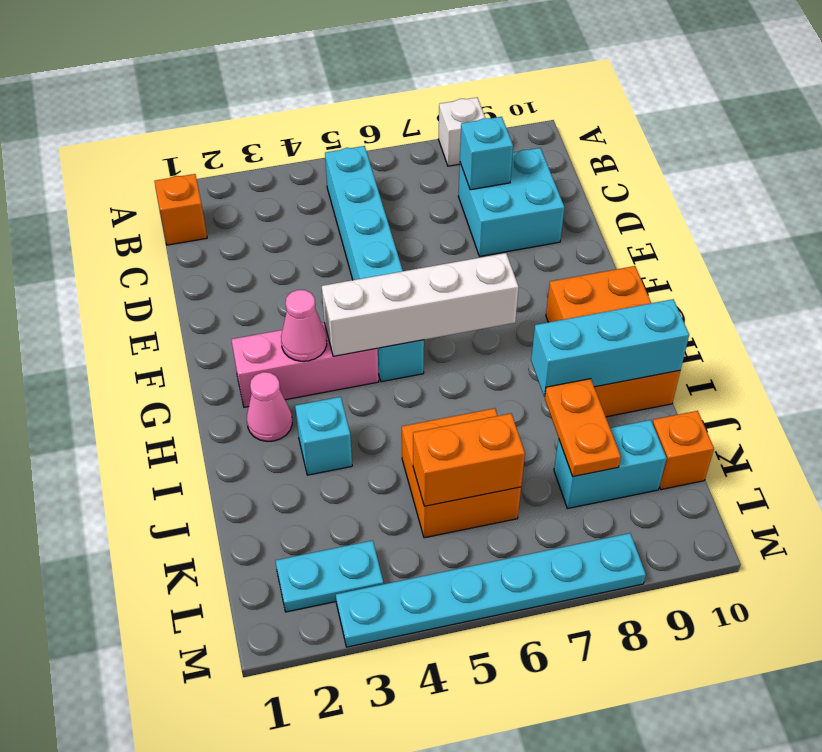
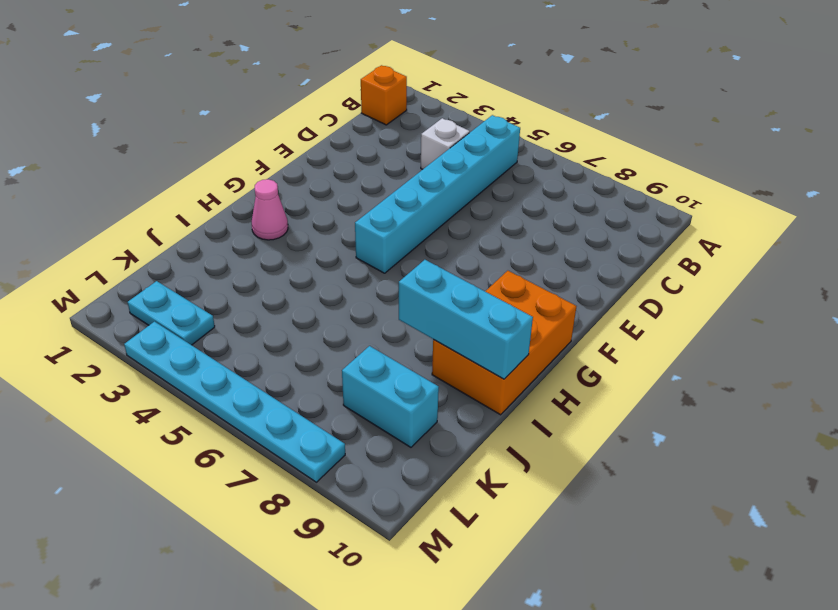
white 1x1 brick [421,118,470,169] -> white 1x1 brick moved to [438,98,485,166]
none -> cyan 2x2 brick [458,148,565,256]
none -> pink 1x3 brick [231,322,379,407]
none -> cyan 1x1 brick [295,397,352,475]

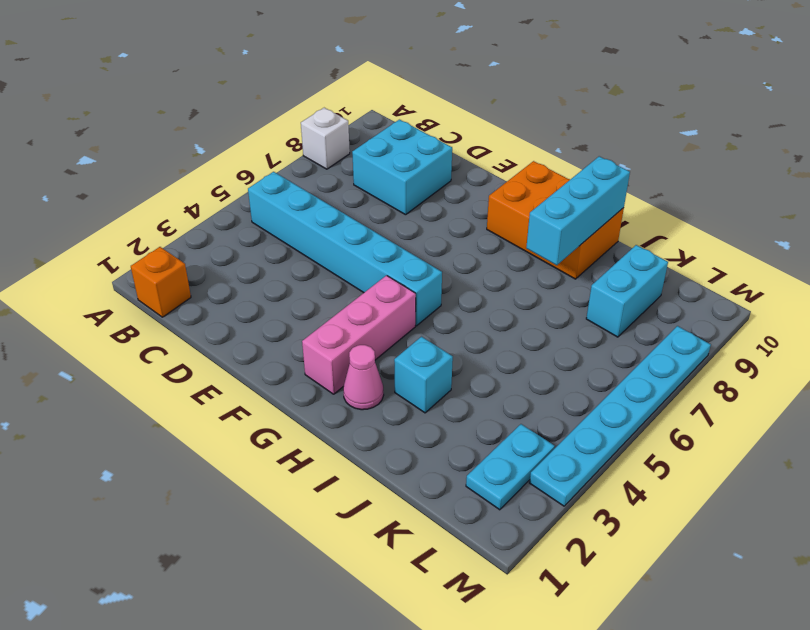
none -> orange 2x2 brick [402,408,521,538]
none -> orange 1x1 brick [653,411,714,489]
none -> cyan 1x1 brick [460,117,513,190]

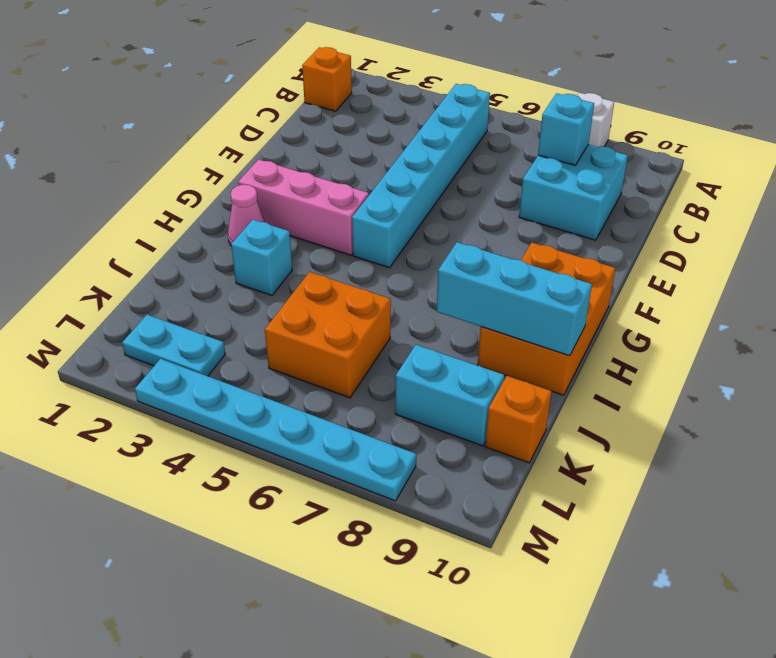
none -> pink 1x1 cone [281,290,327,361]
none -> white 1x4 brick [322,253,519,356]
none -> orange 1x2 plate [545,379,621,477]

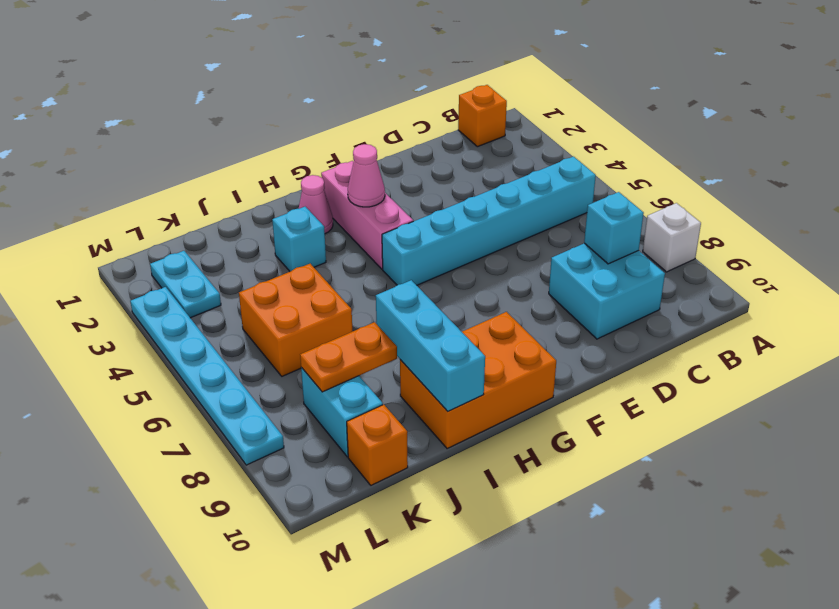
none -> white 1x4 brick [322,253,519,356]
none -> orange 1x2 brick [413,413,525,506]

